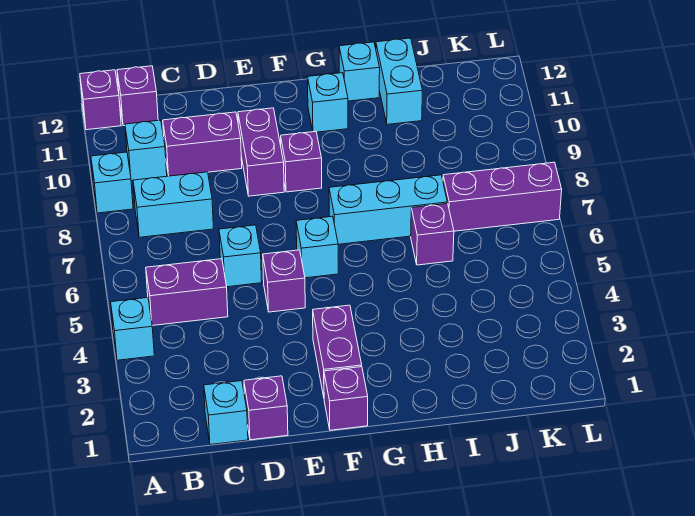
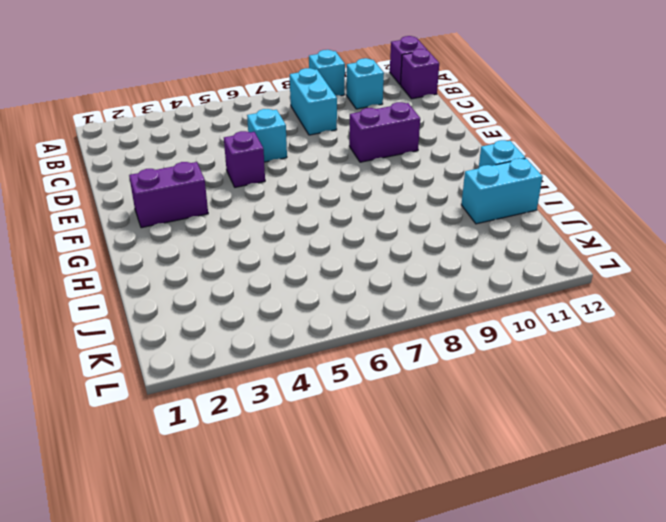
none -> cyan 1x1 brick [111,298,154,360]
none -> purple 1x2 brick [146,259,228,326]
none -> cyan 1x1 brick [204,381,248,445]

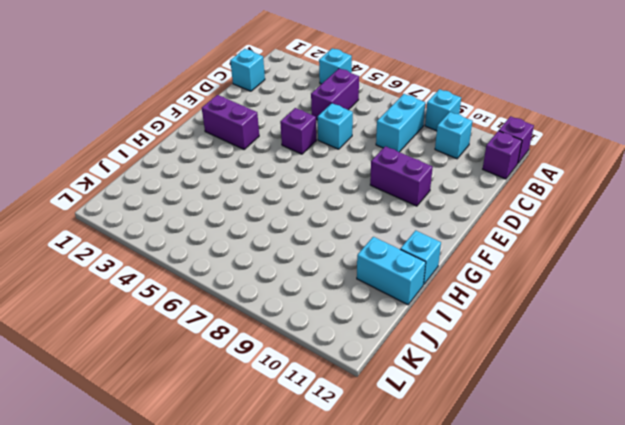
none -> purple 1x2 brick [163,112,242,176]
none -> purple 1x1 brick [244,376,288,440]
none -> purple 1x1 brick [324,367,368,430]

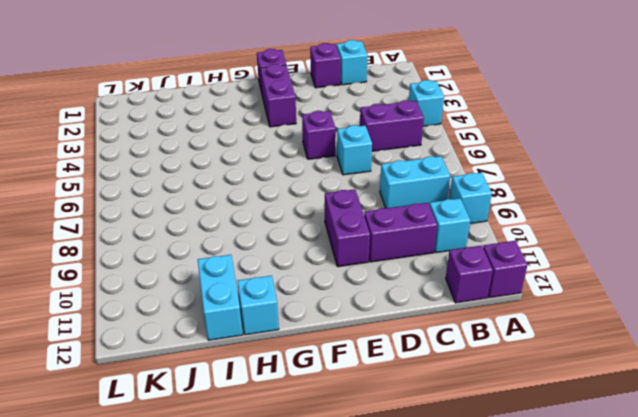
none -> cyan 1x1 brick [296,216,338,278]
none -> purple 1x1 brick [281,131,322,192]
none -> cyan 1x3 brick [329,175,447,244]

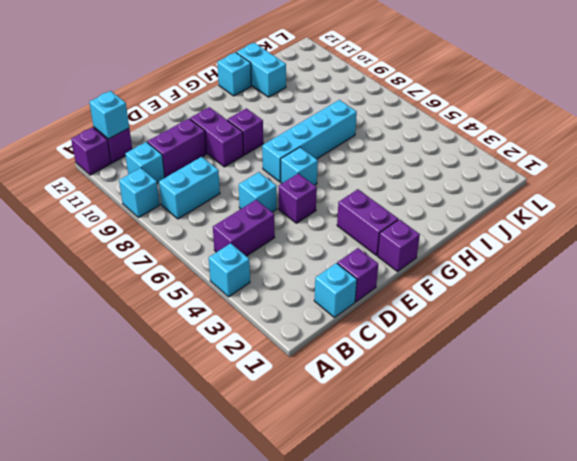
cyan 1x1 brick [89,91,129,139] -> cyan 1x1 brick moved to [308,73,348,132]
cyan 1x4 brick [262,100,357,182] -> cyan 1x3 brick [329,175,447,244]
none -> purple 1x1 brick [411,204,454,265]
none -> purple 1x3 brick [443,162,562,231]

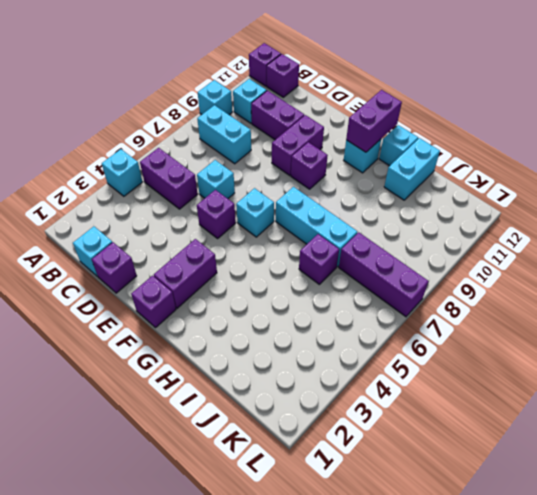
purple 1x2 brick [346,90,402,152] -> none

